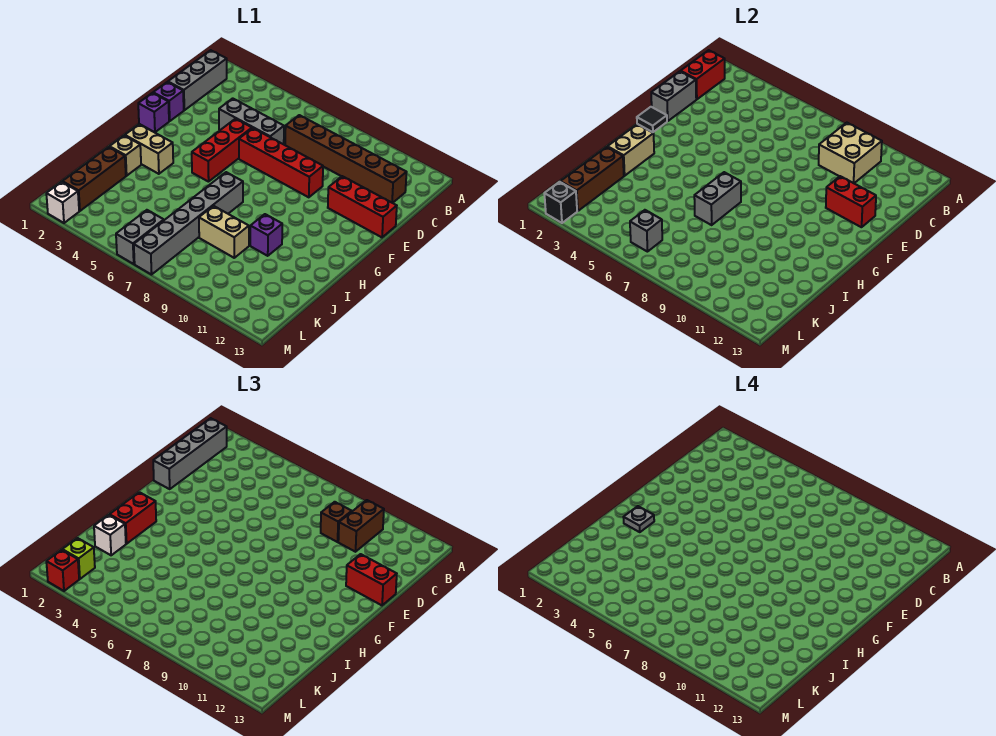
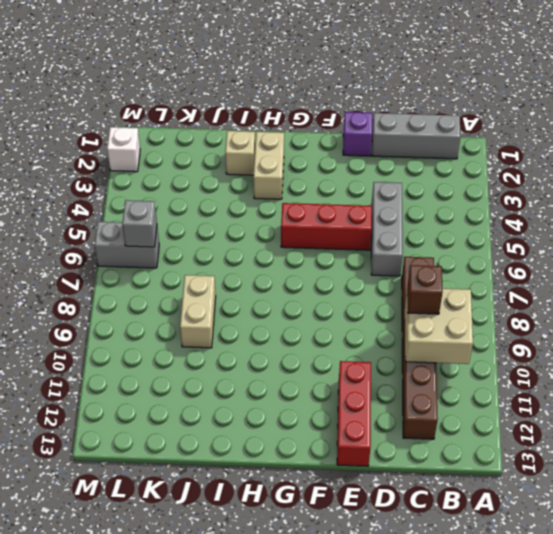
none -> red 1x4 brick [239,128,323,197]
none -> purple 1x1 brick [138,93,169,132]
none -> grey 1x6 brick [134,172,243,275]
none -> purple 1x1 brick [250,214,282,256]

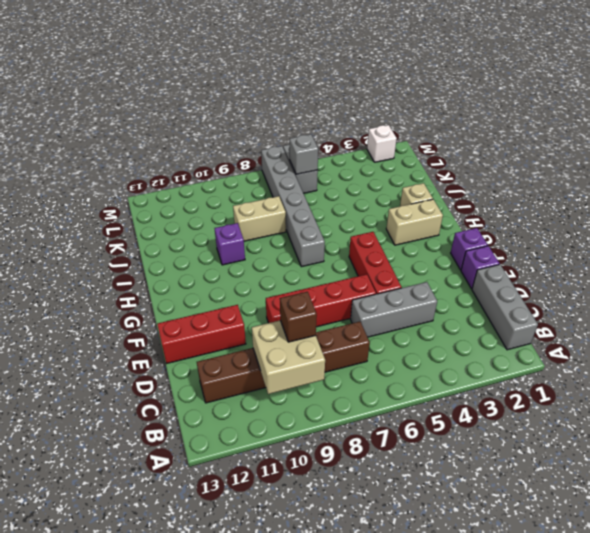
none -> brown 1x3 brick [62,147,126,211]
none -> red 1x2 brick [681,50,725,99]
none -> grey 1x2 brick [651,71,696,121]
none -> red 1x2 brick [826,176,876,227]

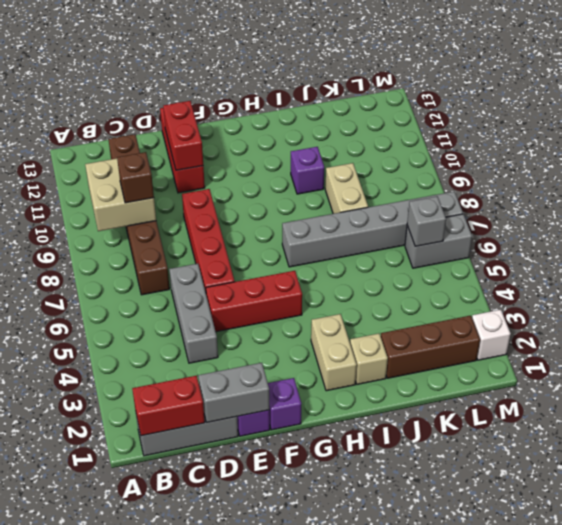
none -> black 1x1 tile [637,107,667,132]
none -> tan 1x2 brick [608,124,654,176]
none -> grey 1x2 brick [694,172,741,225]
none -> brown 1x3 brick [560,147,624,211]

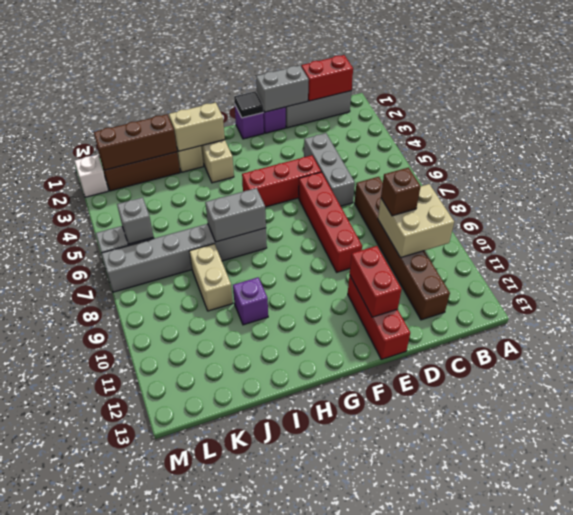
none -> black 1x1 brick [544,182,577,223]
none -> grey 1x4 brick [153,418,227,489]
none -> brown 1x2 brick [338,500,384,552]
none -> red 1x2 brick [346,554,397,605]

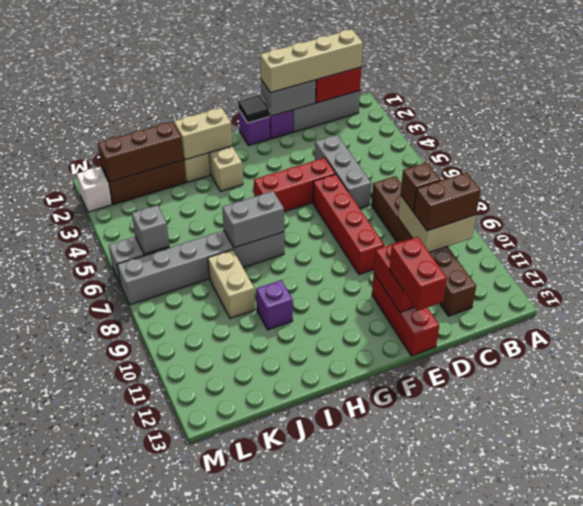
tan 1x4 brick [260,29,363,93] -> grey 1x4 brick [153,418,227,489]
none -> black 1x1 brick [544,182,577,223]
none -> red 1x2 brick [110,492,156,544]
none -> white 1x1 brick [94,515,126,555]
none -> lime 1x1 brick [62,538,95,579]

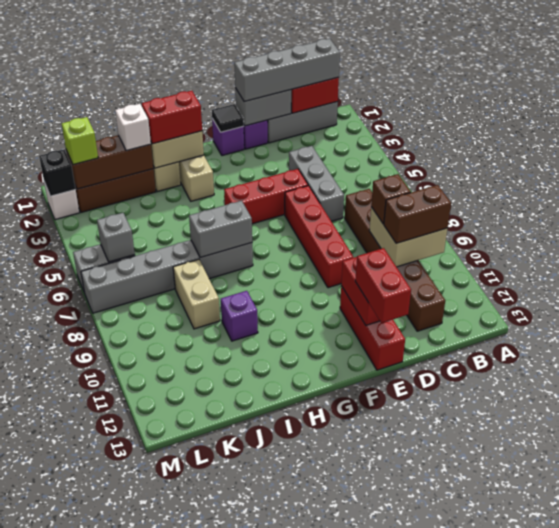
none -> red 1x1 brick [46,550,79,591]
none -> grey 1x1 plate [623,506,654,532]

